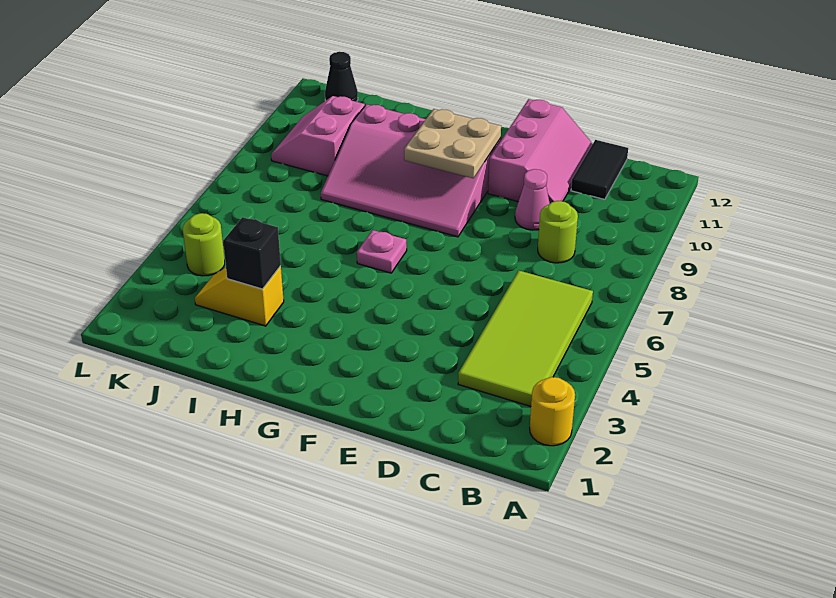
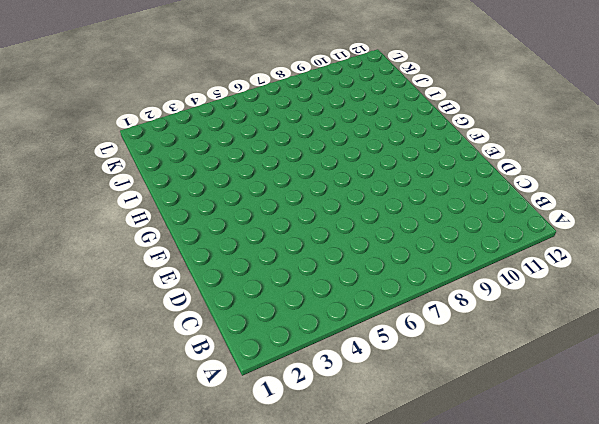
none -> yellow 1x1 round brick [530,377,575,446]
none -> lime 2x4 tile [458,271,593,406]
none -> lime 1x1 round brick [538,201,578,263]

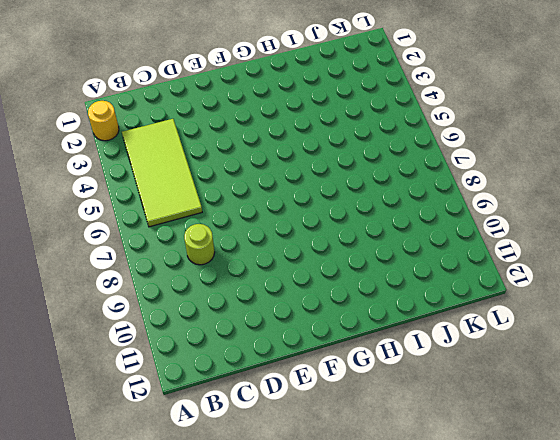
none -> black 1x2 tile [571,140,628,199]
none -> pink 1x1 cone [515,169,550,230]
none -> pink 2x3 slope [488,99,593,203]

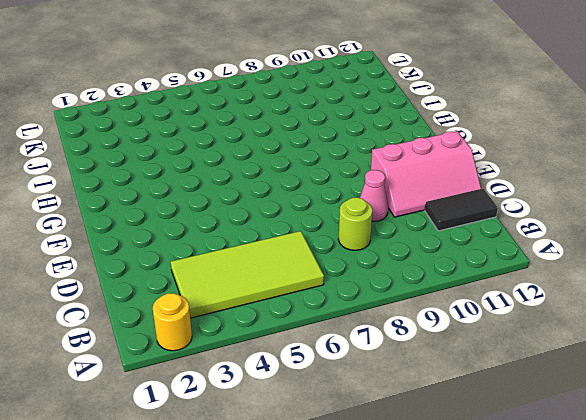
none -> pink 3x4 slope [321,104,501,237]
none -> pink 1x1 plate [357,230,407,273]
none -> yellow 1x2 slope [195,266,284,326]

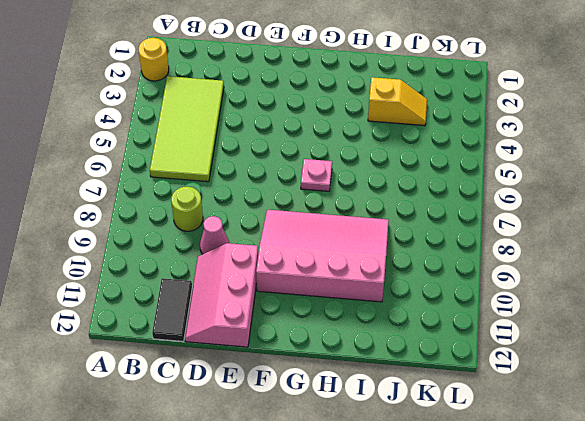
none -> pink 2x2 slope [271,96,365,176]
none -> lime 1x1 round brick [183,213,225,276]
none -> black 1x1 cone [325,52,358,102]

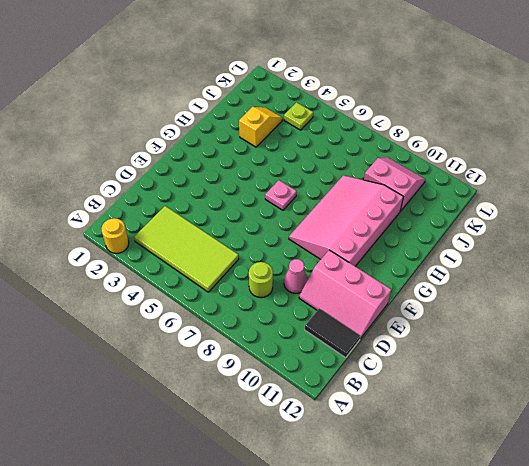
lime 1x1 plate [284,102,313,130] -> lime 1x1 round brick [183,213,225,276]
none -> black 1x1 cone [325,52,358,102]
none -> tan 2x2 plate [404,109,501,178]
none -> black 1x1 brick [223,217,281,289]

